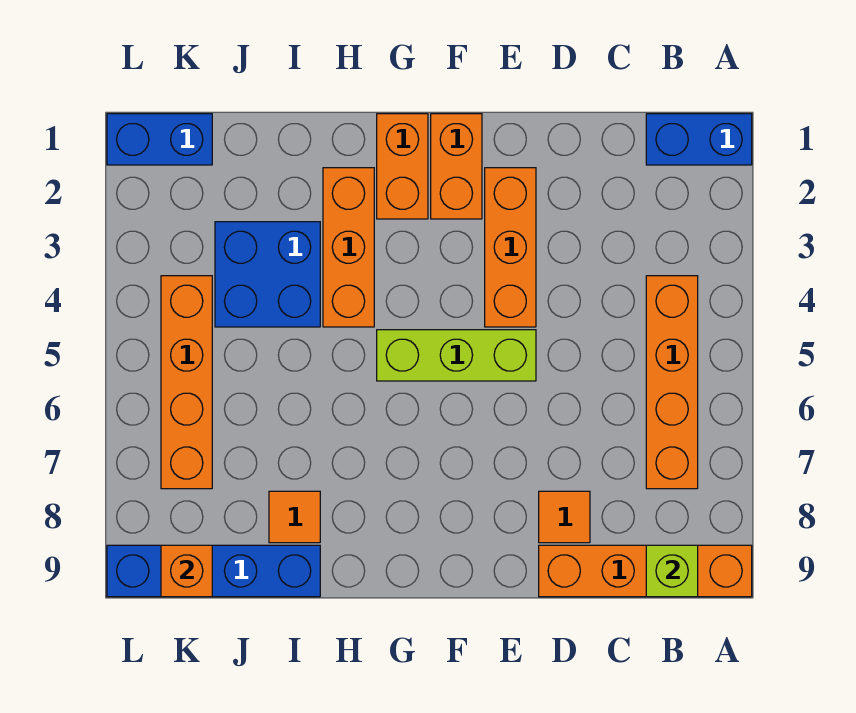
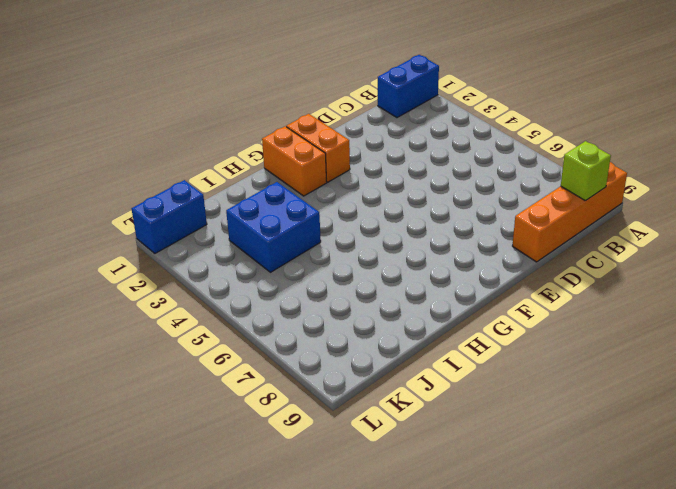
none -> orange 1x4 brick [646,276,698,489]
none -> orange 1x1 tile [539,491,590,543]
none -> orange 1x3 brick [485,168,536,327]

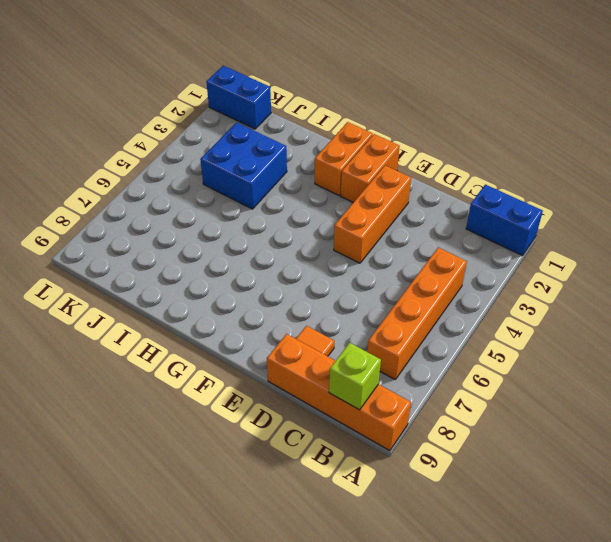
none -> lime 1x3 brick [377,330,536,381]
none -> orange 1x3 brick [323,168,374,327]
none -> orange 1x1 tile [269,491,320,543]

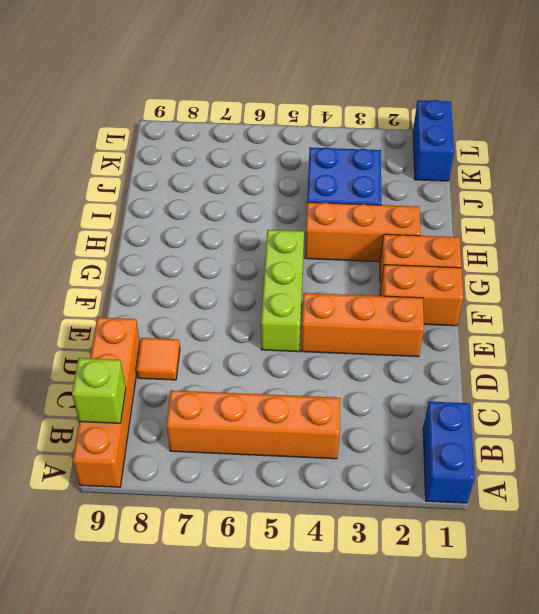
none -> orange 1x1 tile [269,491,320,543]
none -> blue 1x4 brick [107,545,320,597]
none -> orange 1x4 brick [161,276,212,489]

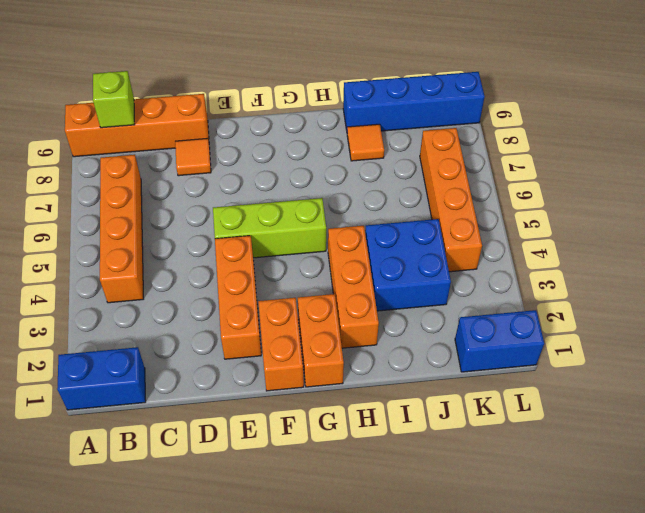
none -> orange 1x1 brick [161,545,212,597]

